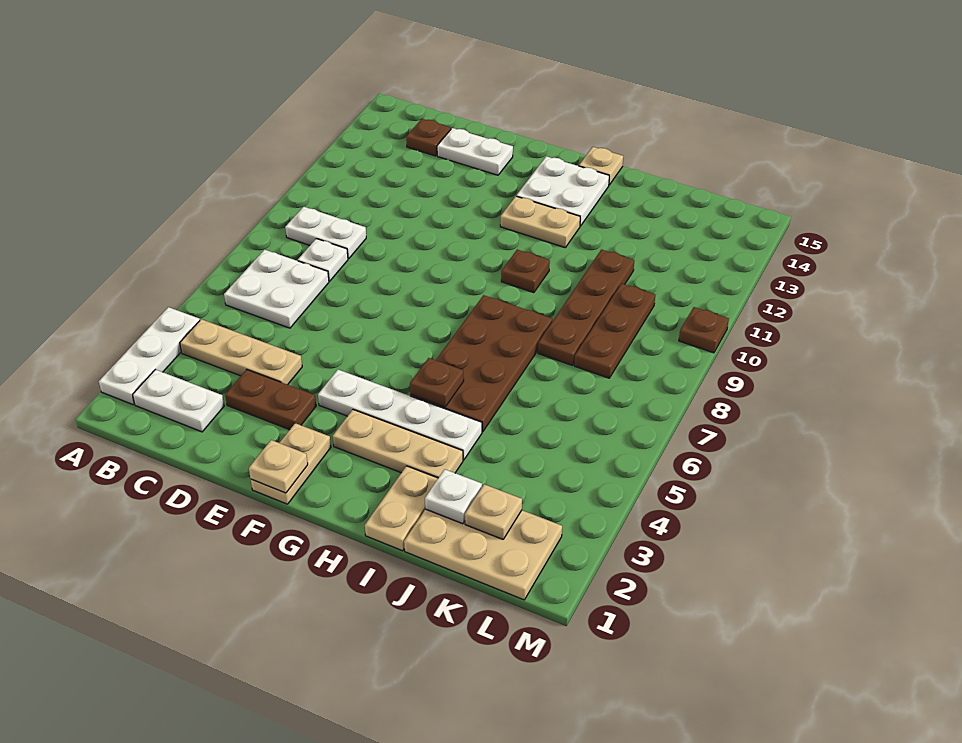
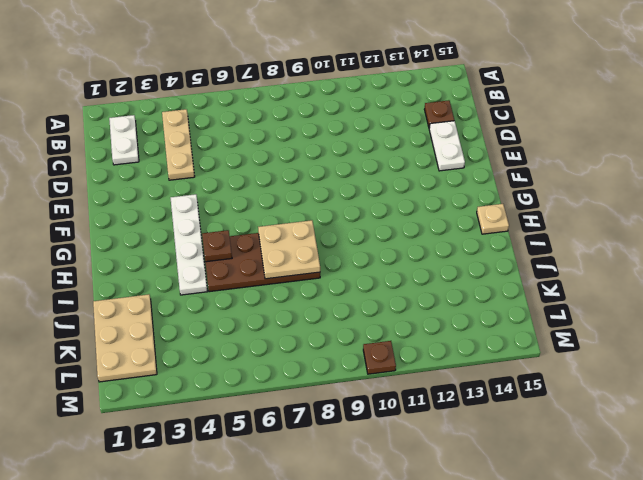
tan 2x2 plate [258,220,320,279] -> none
none -> white 1x3 plate [99,307,200,405]
none -> white 2x2 plate [224,249,329,328]
none -> white 1x2 plate [285,207,366,259]

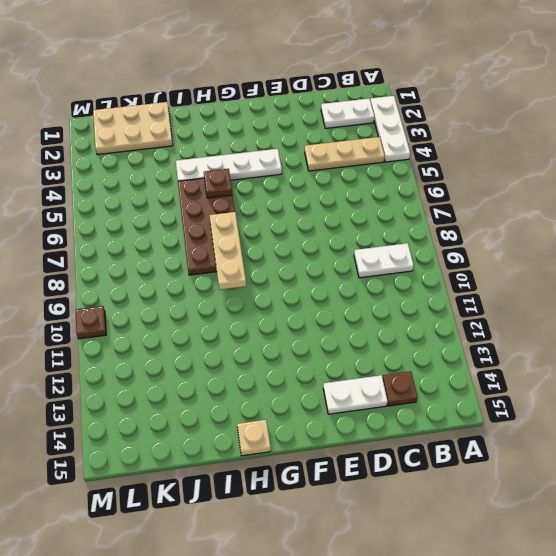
tan 1x3 plate [209,212,246,290] -> tan 1x3 plate turned to [333,410,463,478]
none -> white 2x2 plate [224,249,329,328]
none -> white 1x1 plate [298,239,348,281]
none -> brown 1x2 plate [225,369,316,430]

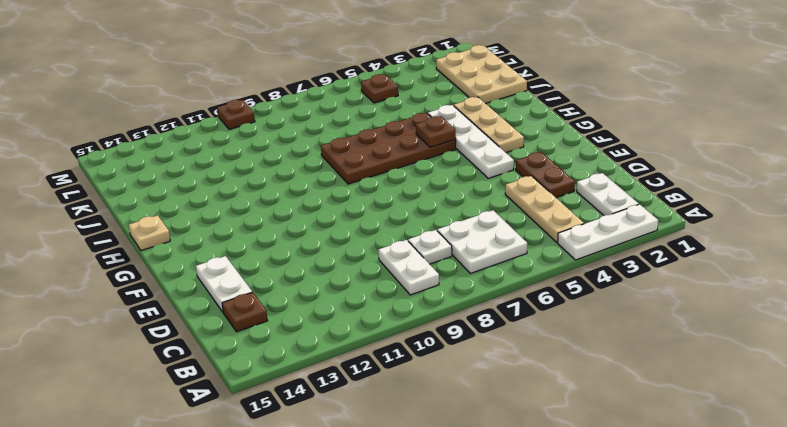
brown 1x1 plate [361,74,398,103] -> brown 1x1 plate moved to [501,250,550,293]
none -> tan 1x2 plate [251,423,331,504]
none -> tan 1x2 plate [500,196,580,248]
none -> white 2x2 plate [516,156,609,226]

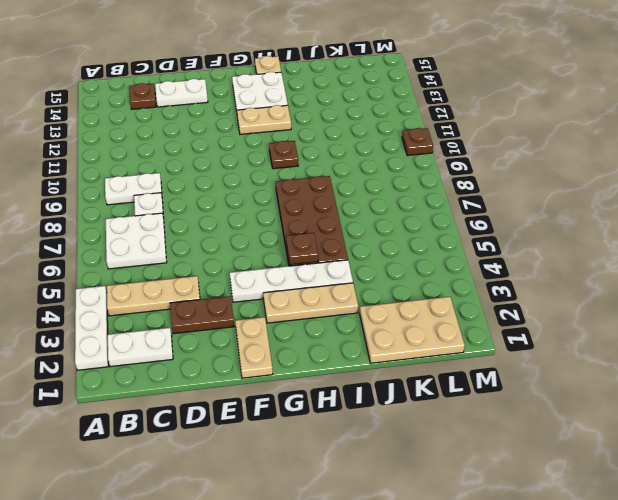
none -> tan 1x2 plate [365,466,438,551]
none -> brown 1x4 plate [538,250,634,365]
none -> brown 1x3 plate [574,284,655,378]

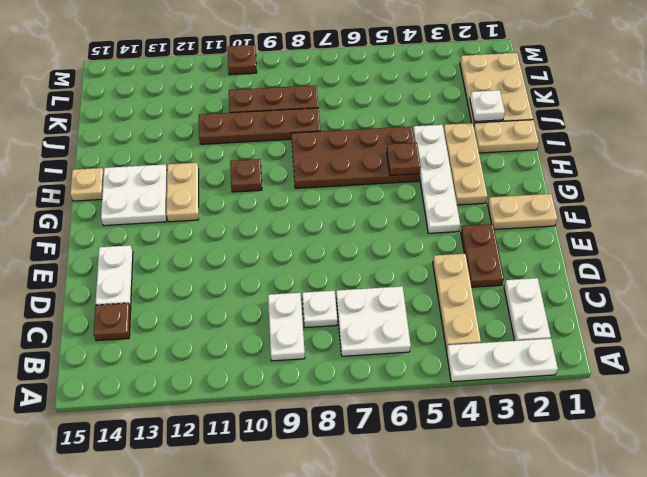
none -> tan 1x1 plate [249,440,308,493]
none -> tan 1x1 plate [465,484,522,539]

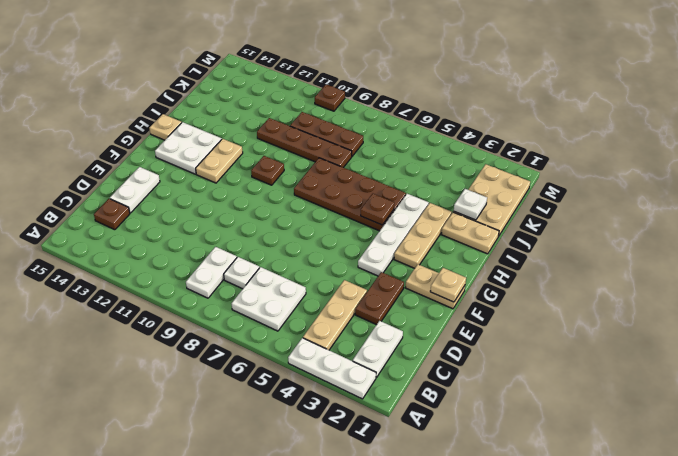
none -> tan 1x1 plate [465,484,522,539]

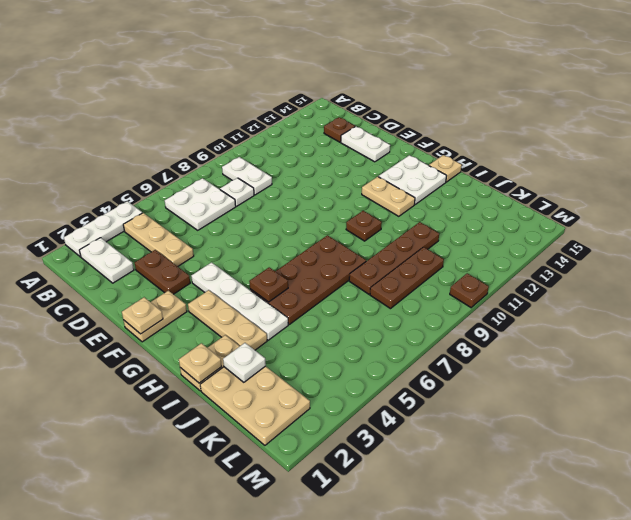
tan 1x1 plate [179,343,222,383] -> tan 1x1 plate moved to [465,484,522,539]

